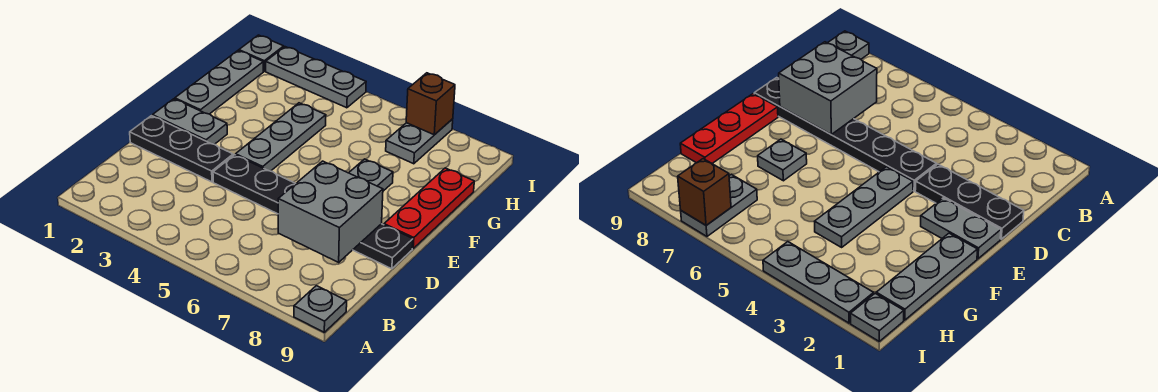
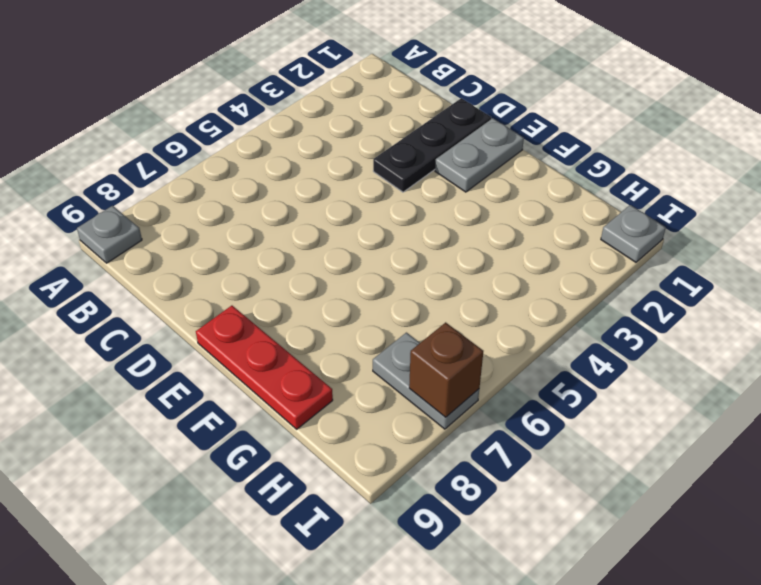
none -> black 1x6 plate [213,155,413,269]
none -> grey 1x3 plate [236,103,326,171]
none -> grey 1x3 plate [175,51,263,114]

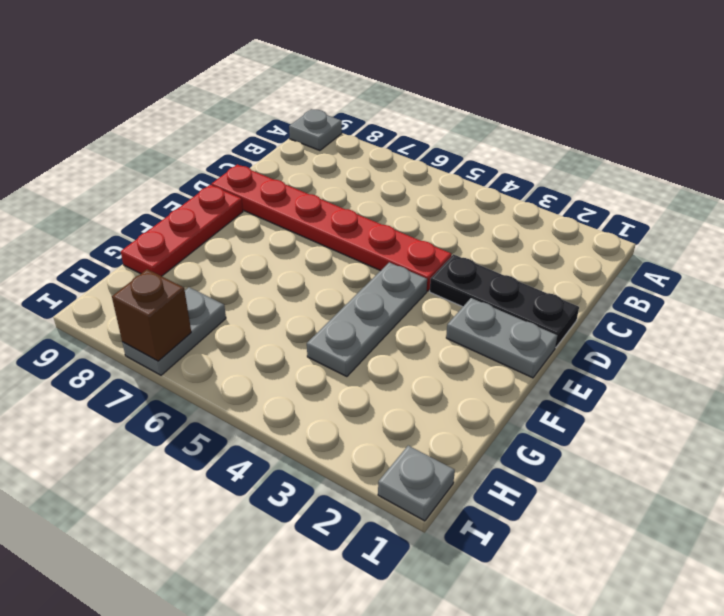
red 1x6 plate [211,164,452,291] -> black 1x6 plate [213,155,413,269]
none -> grey 1x3 plate [175,51,263,114]
none -> grey 1x1 plate [349,159,393,191]
none -> grey 1x3 plate [266,47,366,108]

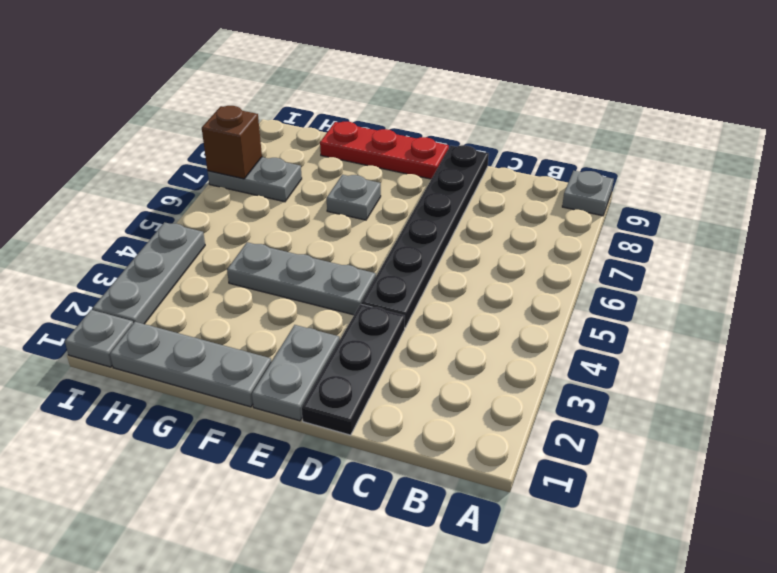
none -> grey 2x2 brick [278,161,383,262]

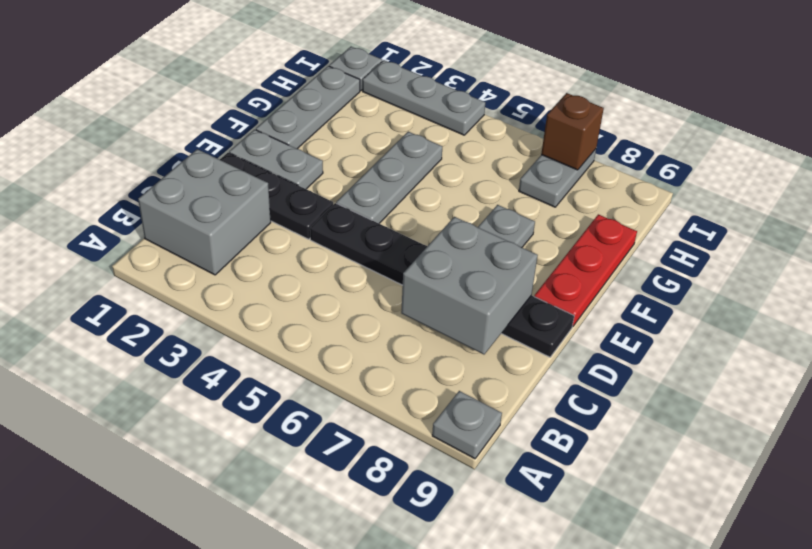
grey 2x2 brick [138,149,271,275] -> none

